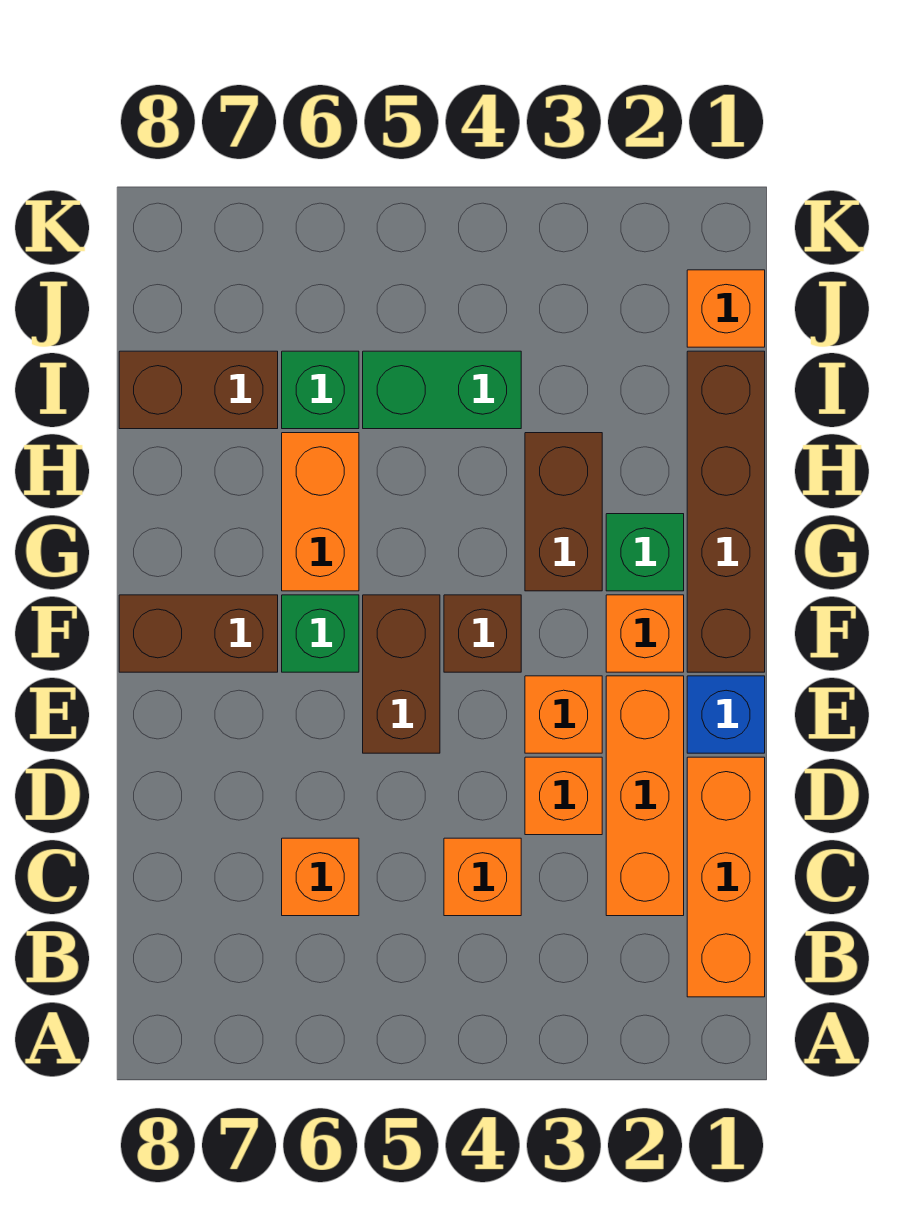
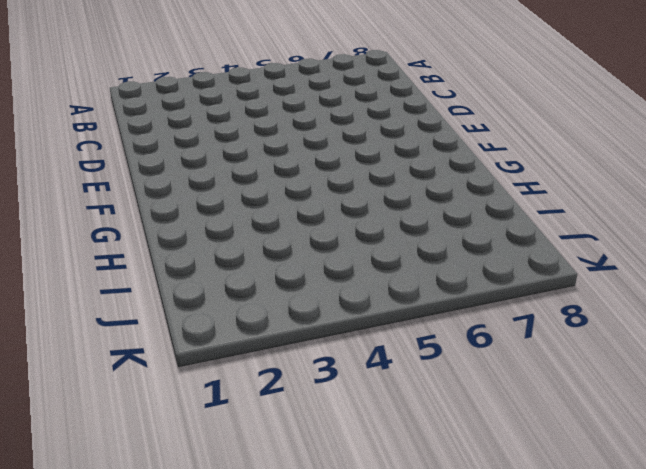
none -> orange 1x3 brick [687,757,765,997]
none -> orange 1x3 brick [606,676,684,916]
none -> orange 1x1 brick [444,838,521,916]

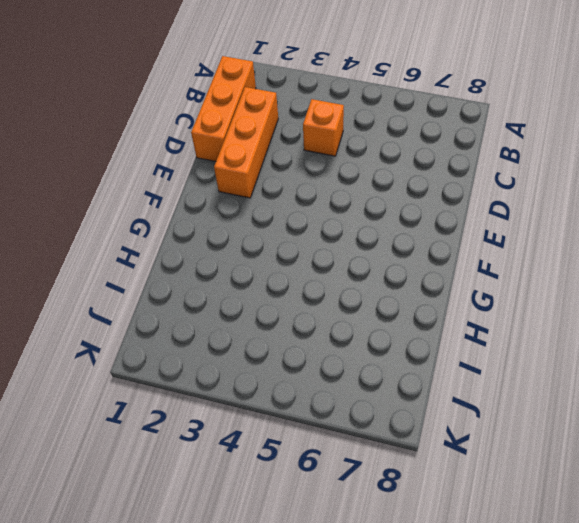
none -> orange 1x1 brick [282,838,359,916]
none -> orange 1x1 brick [525,757,602,835]
none -> blue 1x1 brick [687,676,765,753]

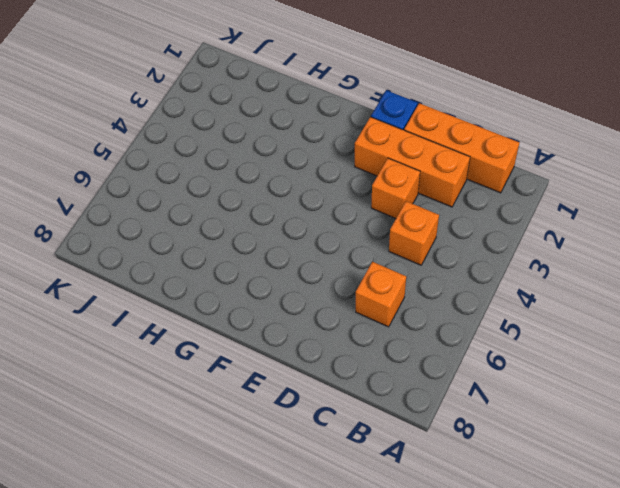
none -> orange 1x1 brick [525,676,602,753]
none -> brown 1x2 brick [363,595,440,753]
none -> brown 1x4 brick [687,351,765,672]

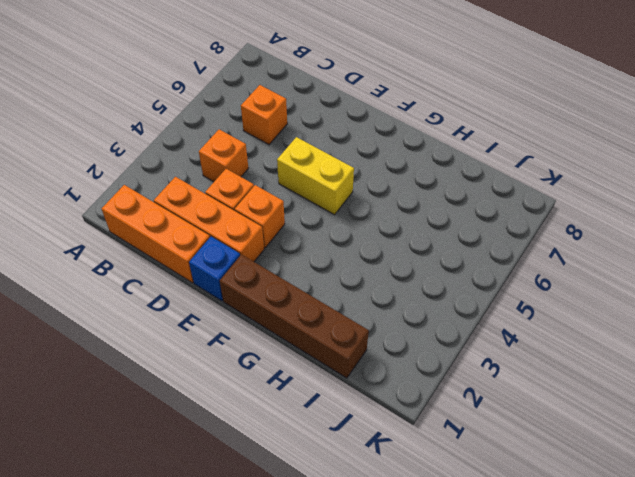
yellow 1x2 brick [277,137,354,215] -> brown 1x2 brick [363,595,440,753]
none -> orange 1x1 brick [606,595,684,672]
none -> brown 1x1 brick [444,595,521,672]
none -> green 1x1 brick [282,595,359,672]

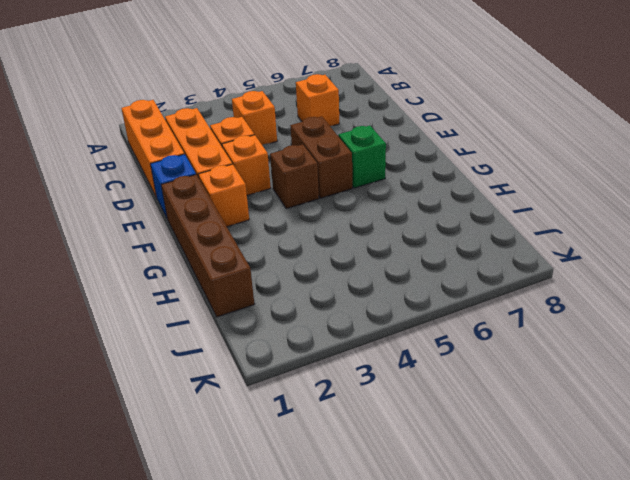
none -> brown 1x2 brick [119,595,278,672]
none -> green 1x1 brick [606,514,684,591]
none -> brown 1x2 brick [525,433,602,591]

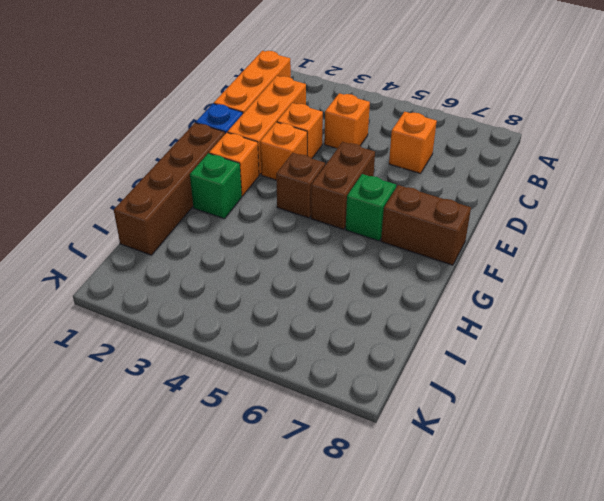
none -> brown 1x2 brick [525,433,602,591]
none -> orange 1x2 brick [282,433,359,591]
none -> green 1x2 brick [363,351,521,429]

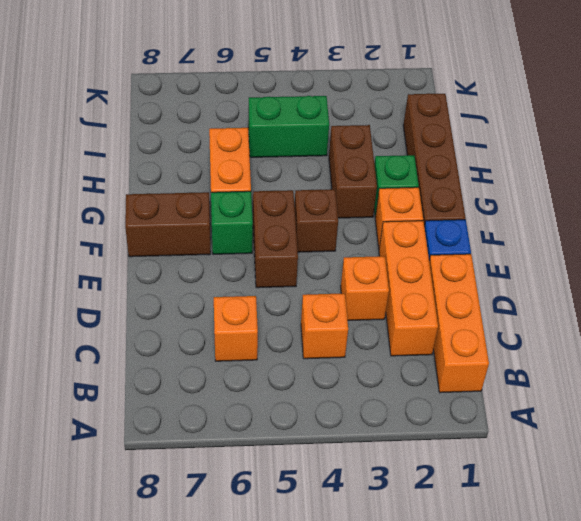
none -> orange 1x1 brick [525,676,602,753]
none -> green 1x1 brick [282,351,359,429]
none -> brown 1x2 brick [119,351,278,429]

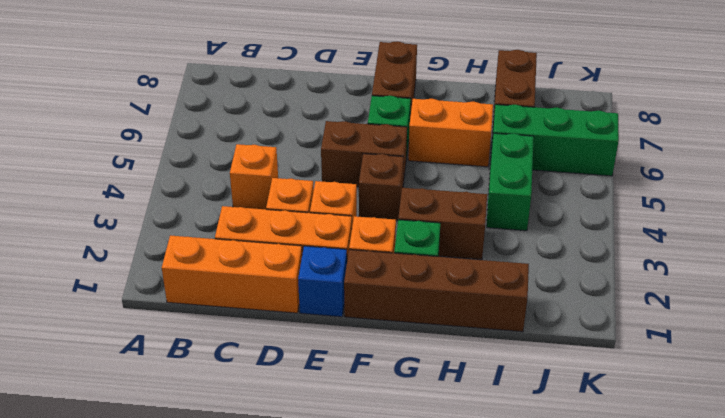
green 1x3 brick [490,105,619,176] -> green 1x1 brick [282,351,359,429]
none -> orange 1x1 brick [282,838,359,916]
none -> orange 1x1 brick [687,270,765,347]

